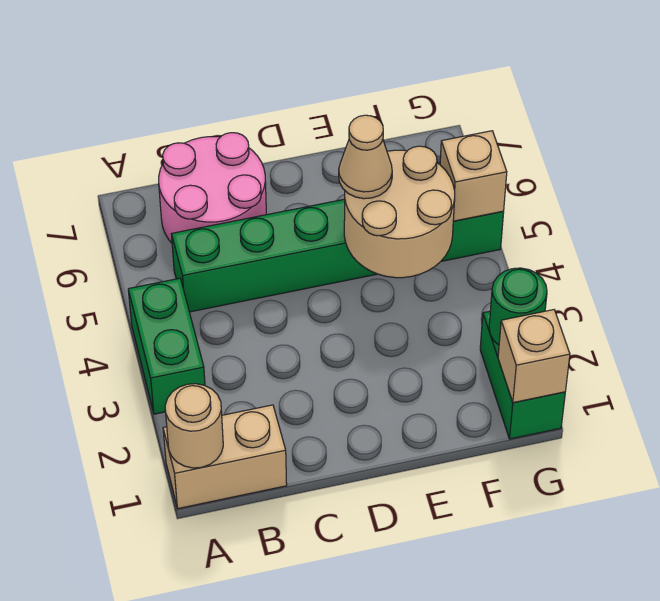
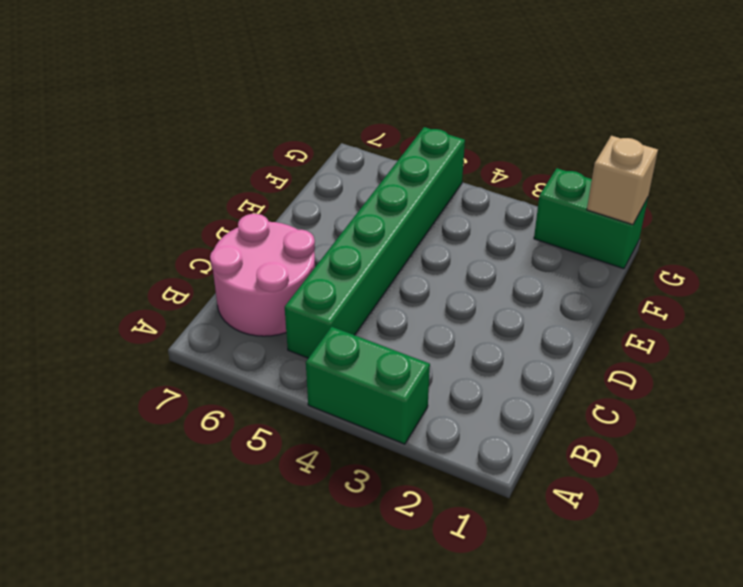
none -> tan 1x2 brick [163,405,287,509]
none -> tan 1x1 round brick [165,384,223,468]

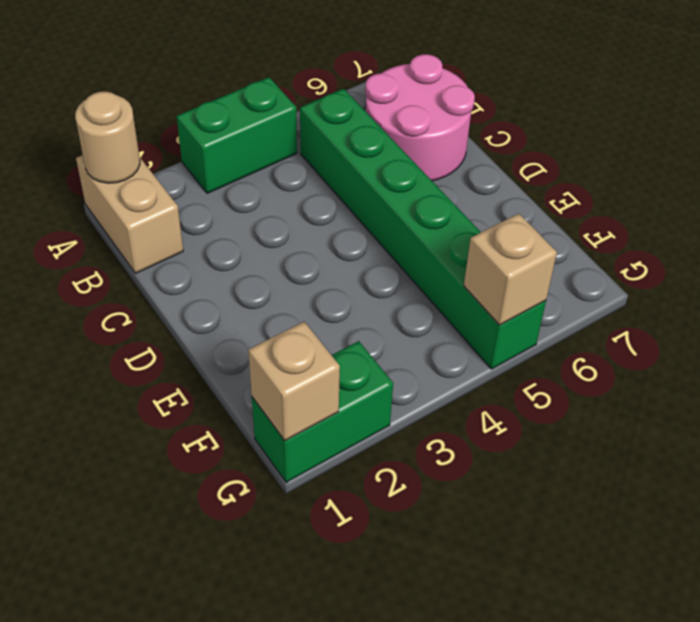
none -> tan 2x2 round brick [344,146,455,278]
none -> green 1x1 round brick [489,268,547,345]

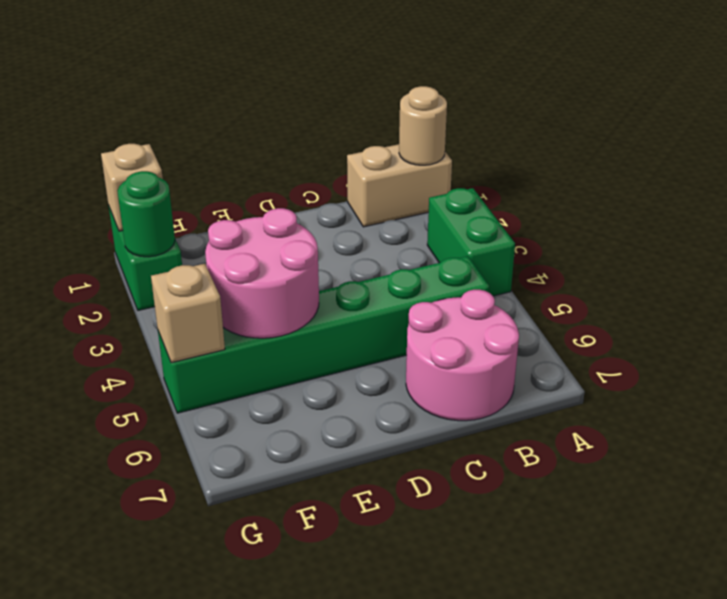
pink 2x2 round brick [205,208,319,338] -> tan 2x2 round brick [344,146,455,278]
none -> tan 1x1 cone [339,115,392,199]

